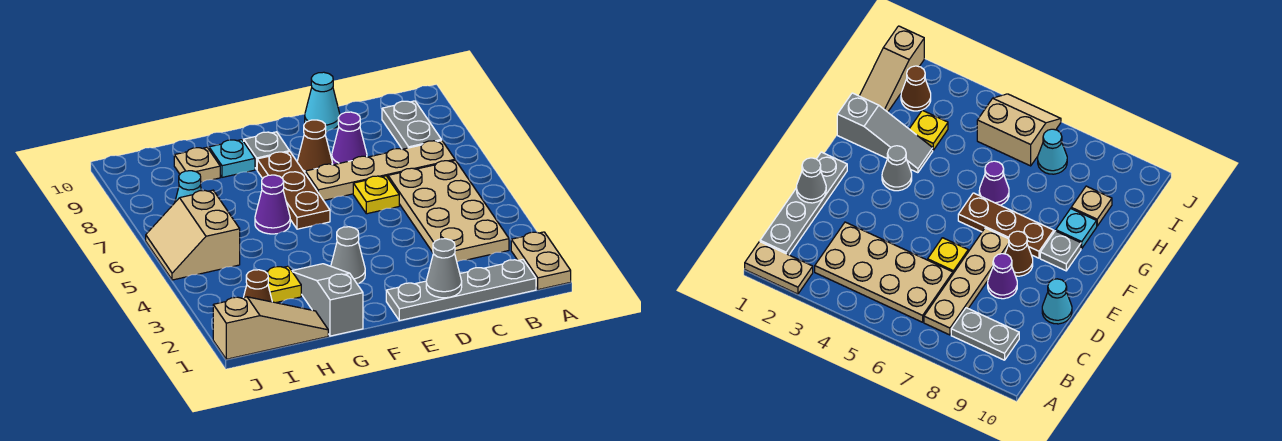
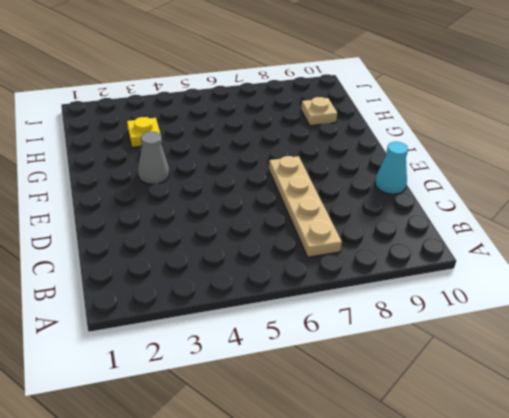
none -> tan 1x2 plate [511,232,571,290]
none -> grey 1x4 plate [386,260,536,321]
none -> tan 2x4 plate [388,160,509,262]

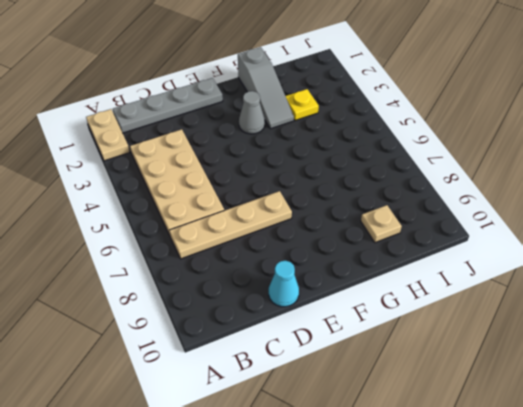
none -> grey 1x2 plate [382,101,441,149]
none -> yellow 1x1 plate [353,176,399,214]
none -> purple 1x1 cone [332,112,367,165]

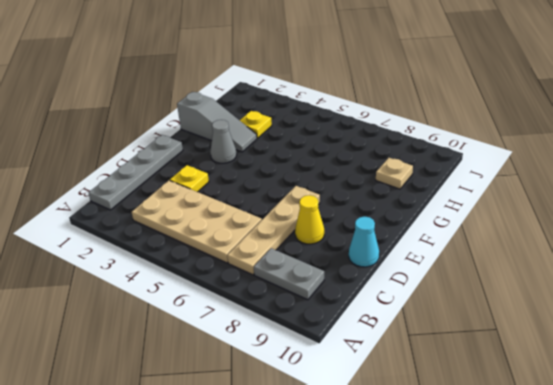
yellow 1x1 plate [170,165,209,192] -> yellow 1x1 plate moved to [353,176,399,214]
yellow 1x1 cone [295,195,324,244] -> purple 1x1 cone [332,112,367,165]
none -> tan 1x2 plate [511,232,571,290]
none -> brown 1x1 cone [297,120,332,173]
none -> brown 1x3 plate [257,152,330,229]

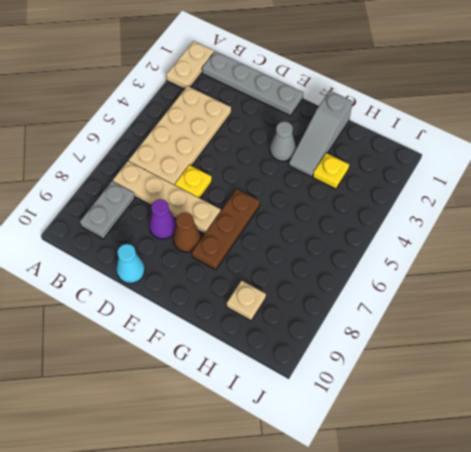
none -> grey 1x1 plate [244,132,290,169]
none -> purple 1x1 cone [255,175,290,234]
none -> cyan 1x1 plate [209,140,255,177]

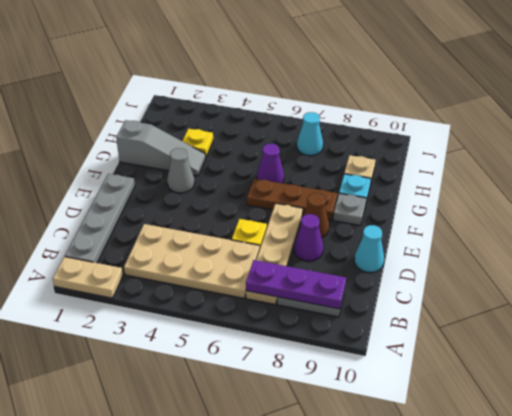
purple 1x3 plate [246,260,346,309] -> none
none -> tan 1x3 slope [213,297,328,359]
none -> brown 1x1 cone [243,270,272,302]
none -> tan 2x2 slope [146,190,240,280]

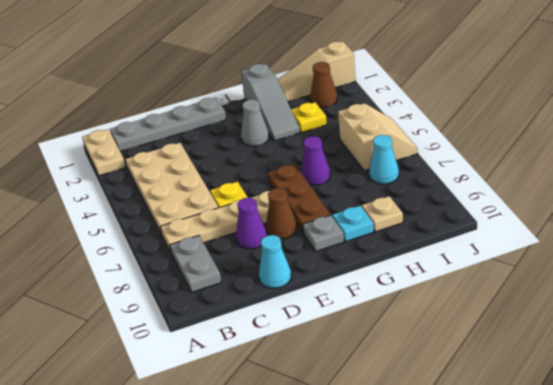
none -> grey 1x1 cone [426,239,462,298]

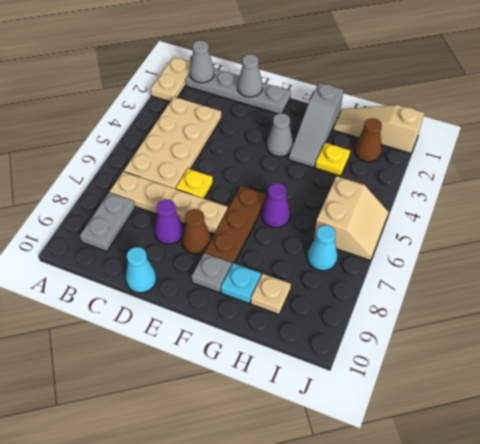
grey 1x1 cone [190,40,214,83] -> none

